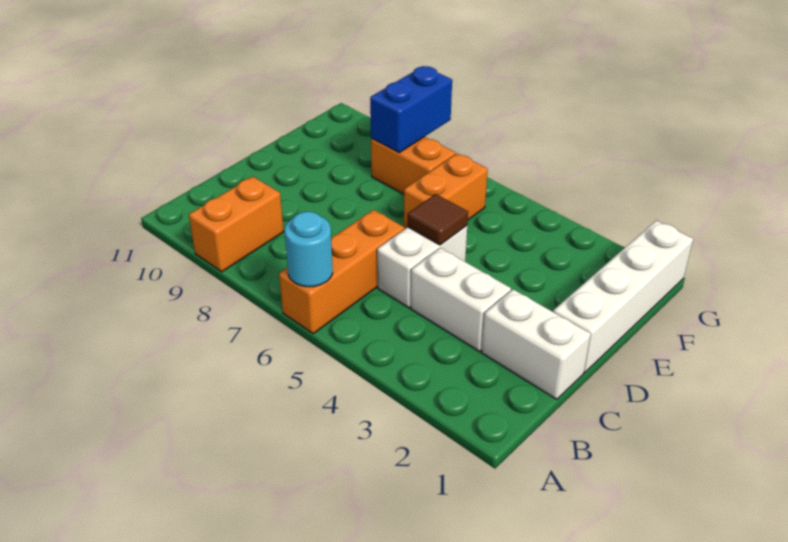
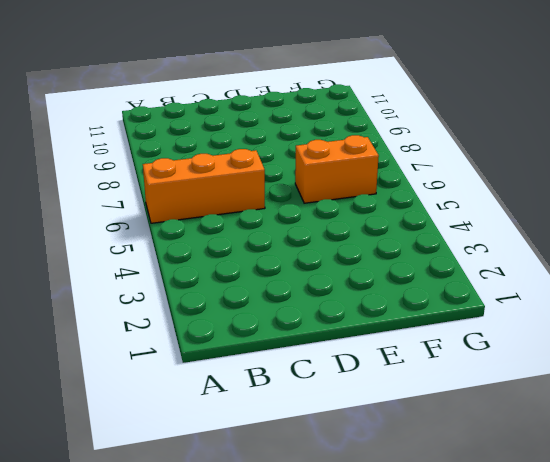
none -> orange 1x2 brick [189,177,284,272]
none -> white 1x2 brick [482,289,591,399]

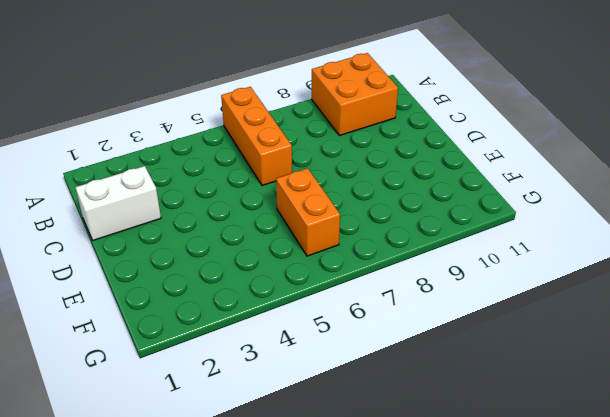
orange 2x2 brick [312,53,398,136] -> orange 1x2 brick [189,177,284,272]
none -> white 1x2 brick [411,248,511,351]
none -> white 1x2 brick [377,226,467,308]

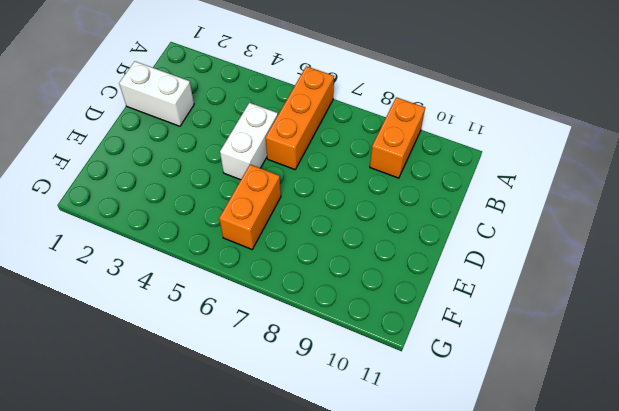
none -> white 1x2 brick [411,248,511,351]
none -> white 1x4 brick [553,221,693,372]

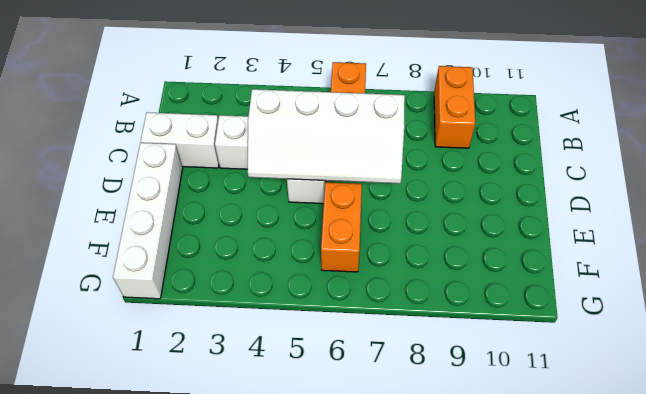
white 2x4 slope [248,89,405,184] -> brown 1x1 tile [408,194,468,245]
none -> orange 1x2 brick [371,137,456,194]
none -> cyan 1x1 round brick [285,212,333,287]

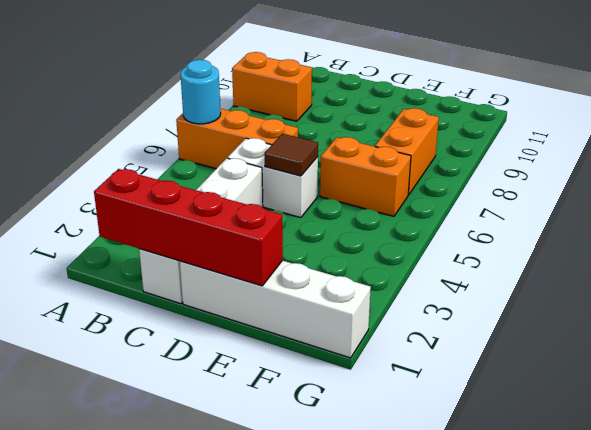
red 1x4 brick [94,169,283,286] -> none
none -> blue 1x2 brick [370,66,452,153]

